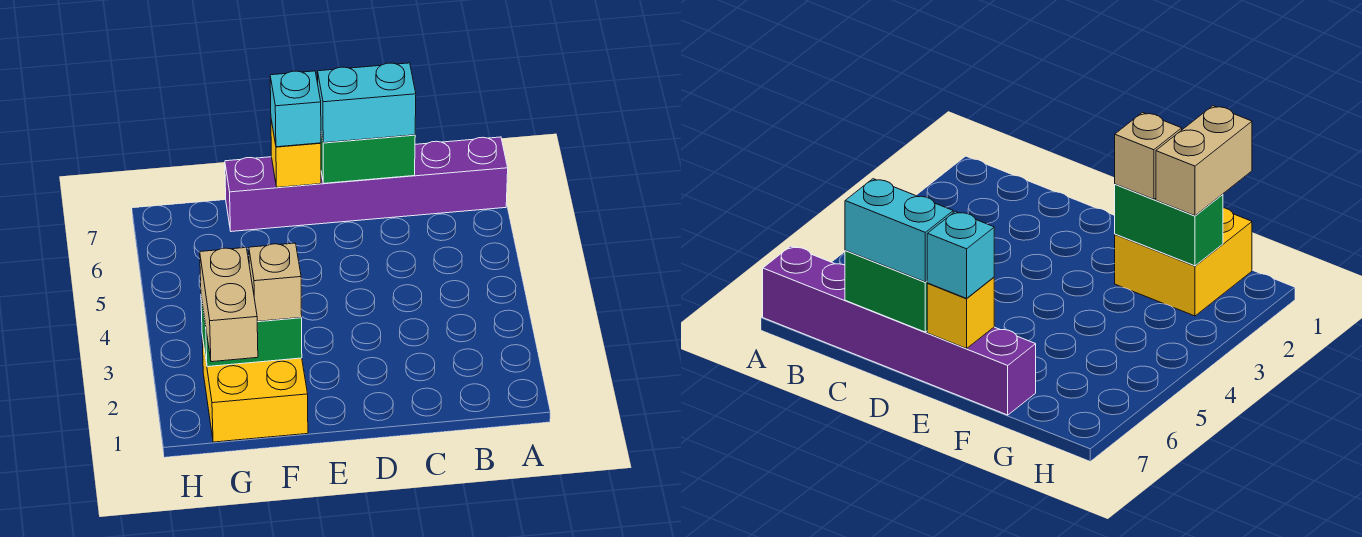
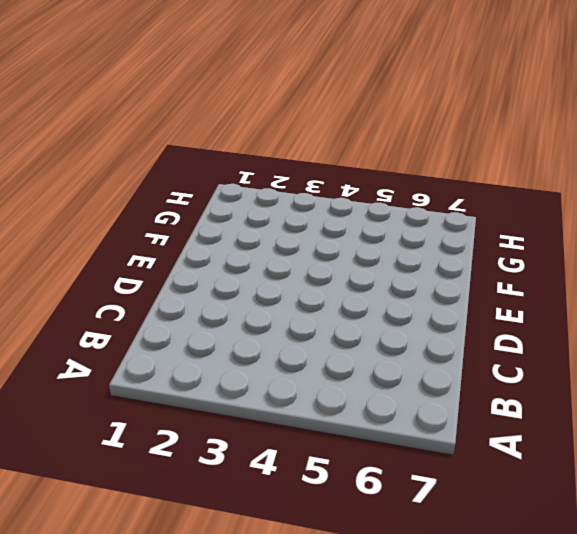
none -> purple 1x6 brick [225,137,508,232]
none -> yellow 2x2 brick [202,336,308,442]

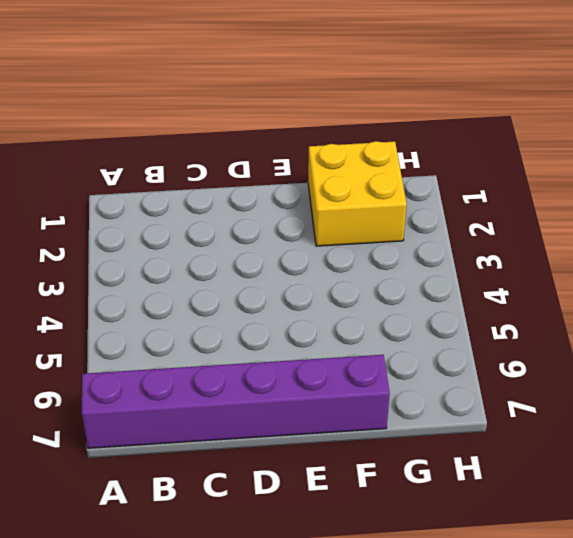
none -> green 1x2 brick [321,133,415,183]
none -> yellow 1x1 brick [271,120,321,187]

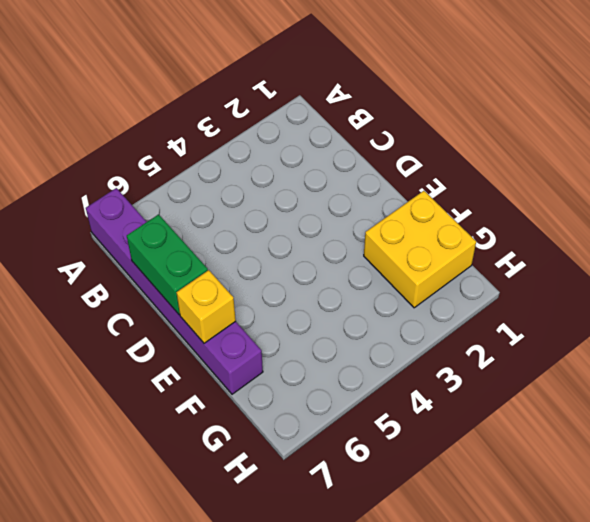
none -> green 1x2 brick [201,297,302,367]
none -> cyan 1x2 brick [318,63,416,143]

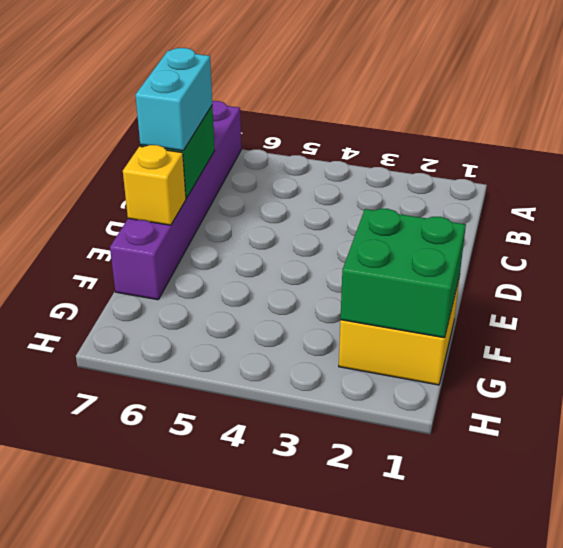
green 2x2 brick [340,209,466,338] -> green 1x2 brick [201,297,302,367]
none -> cyan 1x1 brick [270,71,321,147]
none -> tan 1x1 brick [249,243,302,321]

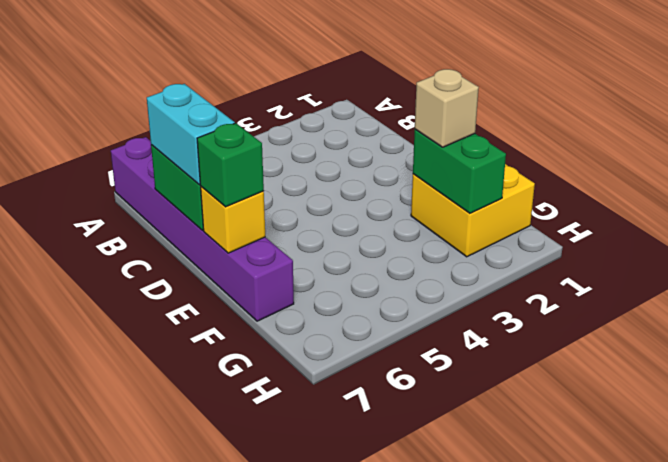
green 1x1 brick [197,123,264,207] -> cyan 1x1 brick [270,71,321,147]
none -> tan 1x2 brick [200,248,258,362]

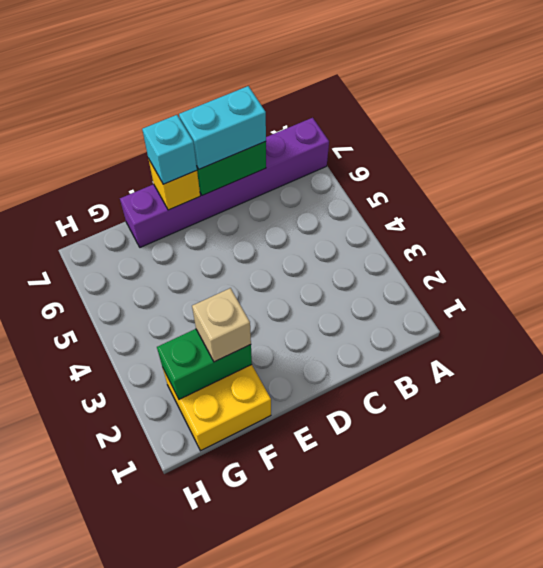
none -> tan 1x2 brick [200,248,258,362]

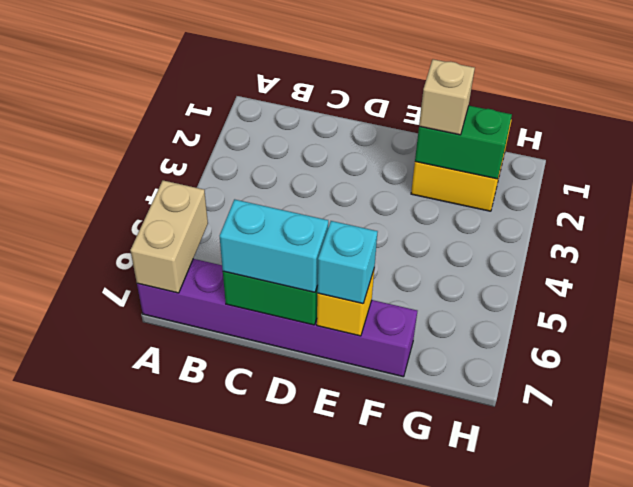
tan 1x2 brick [130,180,208,293] -> tan 1x2 brick moved to [200,248,258,362]

